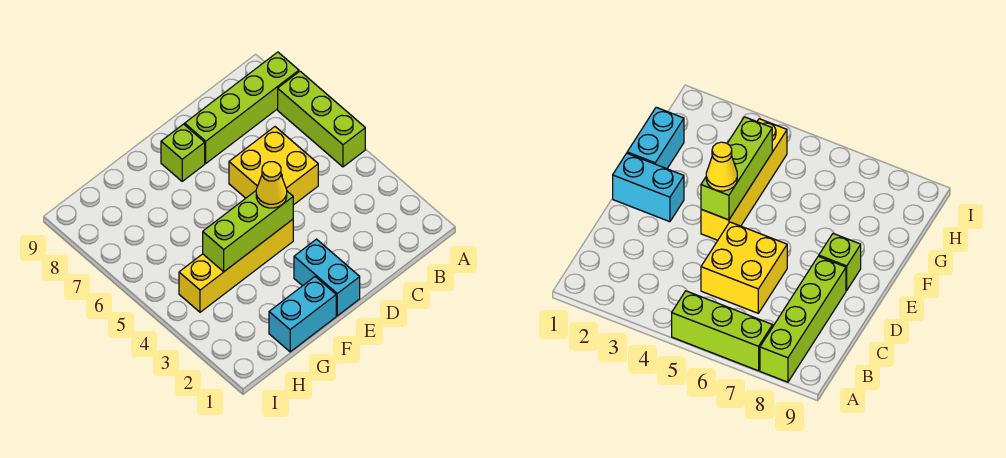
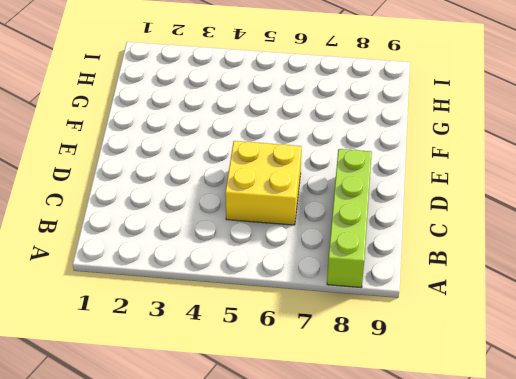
none -> lime 1x3 brick [278,71,365,167]
none -> cyan 1x2 brick [294,239,360,316]

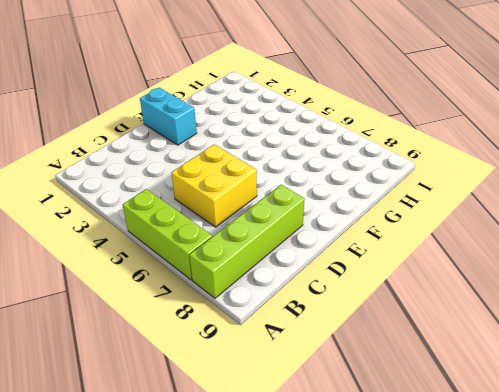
none -> yellow 1x4 brick [179,219,293,312]
none -> lime 1x1 brick [161,124,205,181]

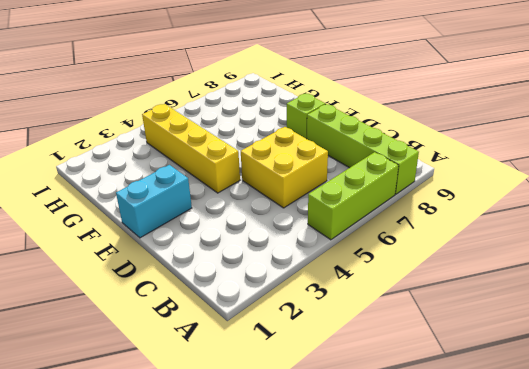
none -> cyan 1x2 brick [269,277,336,352]
none -> lime 1x3 brick [203,191,293,272]

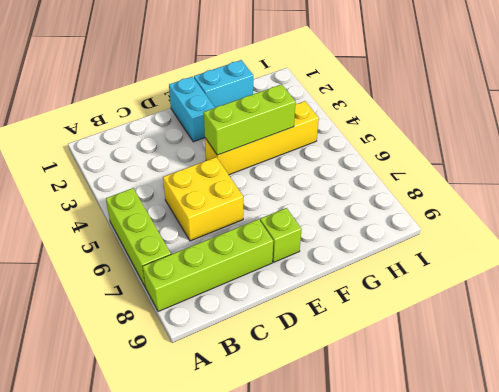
none -> yellow 1x1 cone [256,162,287,208]

